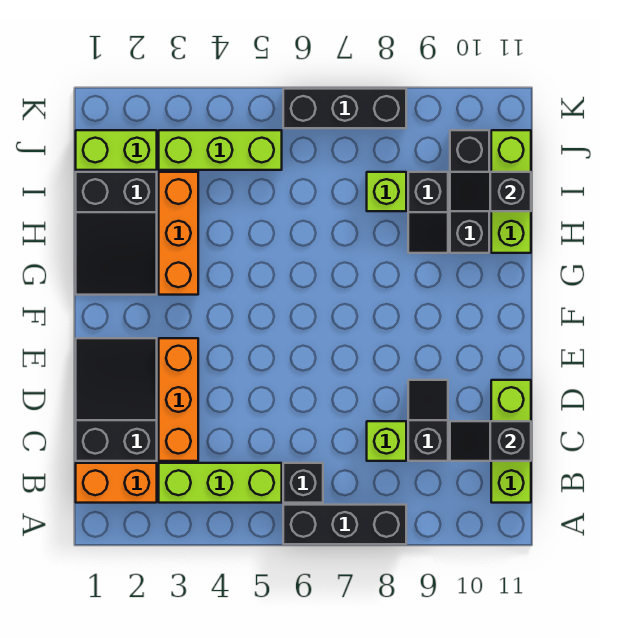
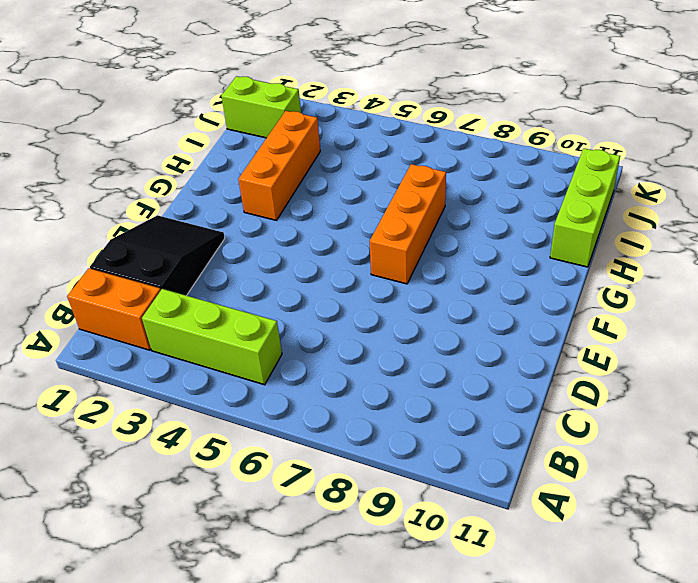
orange 1x3 brick [369,164,446,284] -> orange 1x3 brick moved to [159,338,198,461]
none -> black 1x3 brick [283,505,406,544]
none -> black 1x1 brick [283,463,323,503]
none -> lime 1x3 brick [491,380,531,503]

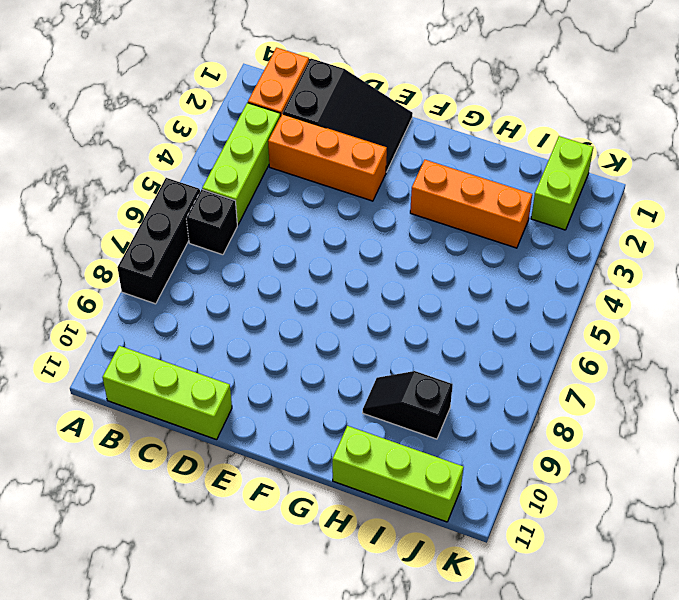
none -> lime 1x1 brick [367,421,406,461]
none -> black 1x2 slope [408,380,448,461]
none -> black 2x3 slope [76,172,157,295]

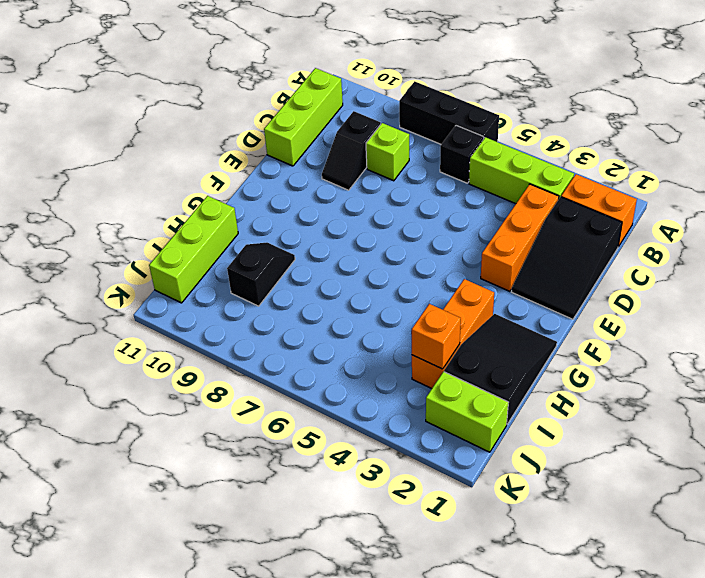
orange 1x1 brick [412,304,461,369] -> none
none -> black 1x3 brick [450,130,489,253]
none -> lime 1x1 brick [367,172,406,211]
none -> lime 1x3 brick [159,130,282,170]

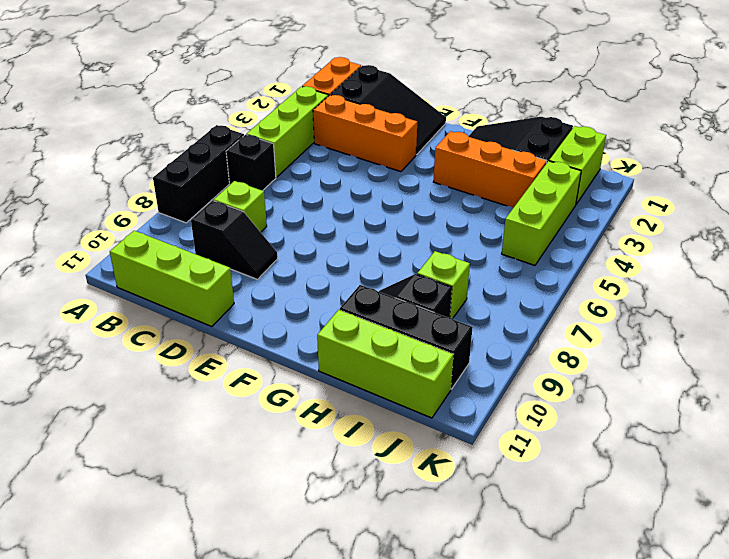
none -> black 1x3 brick [283,89,406,128]
none -> black 1x2 slope [450,421,531,461]
none -> black 1x2 slope [450,172,531,211]

